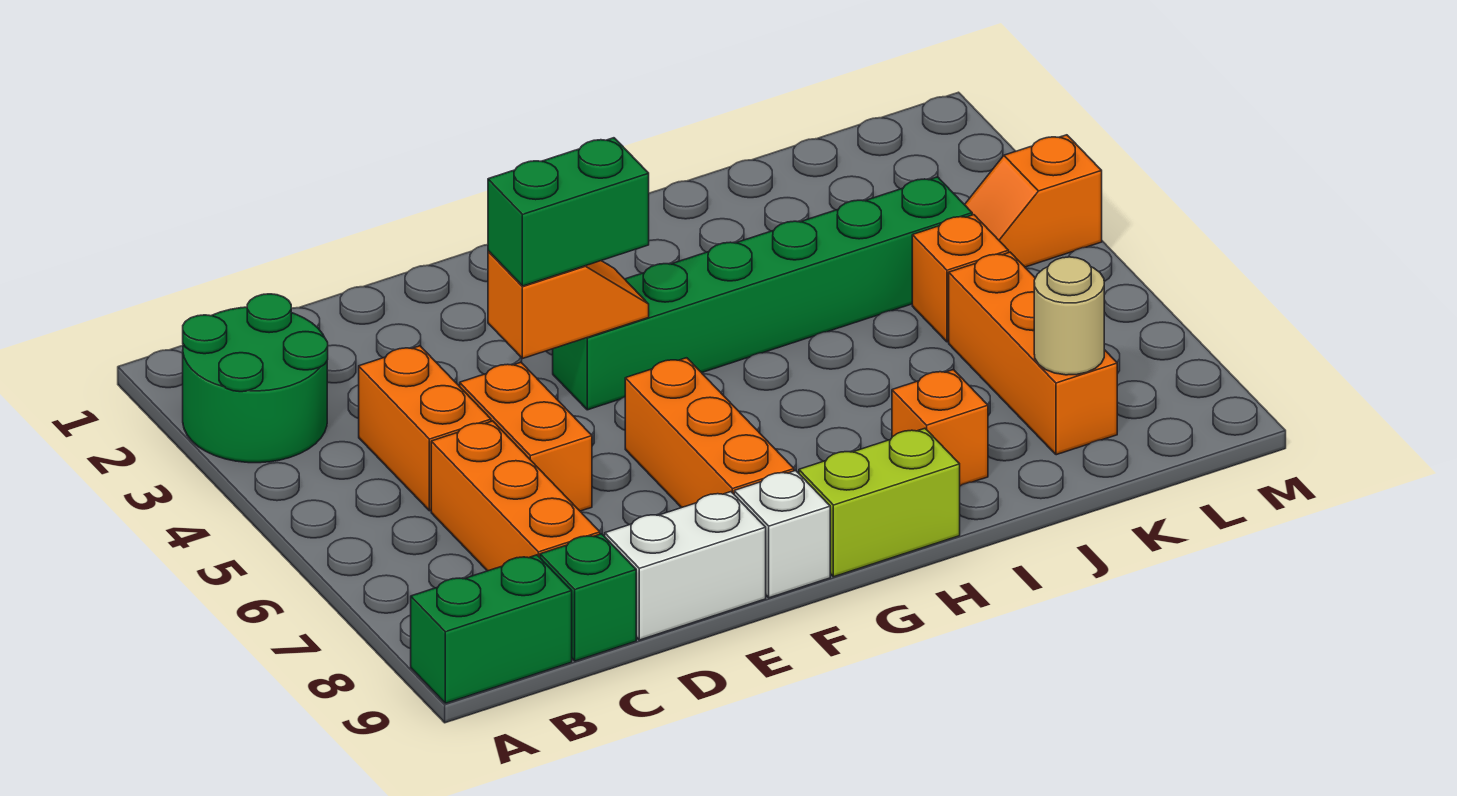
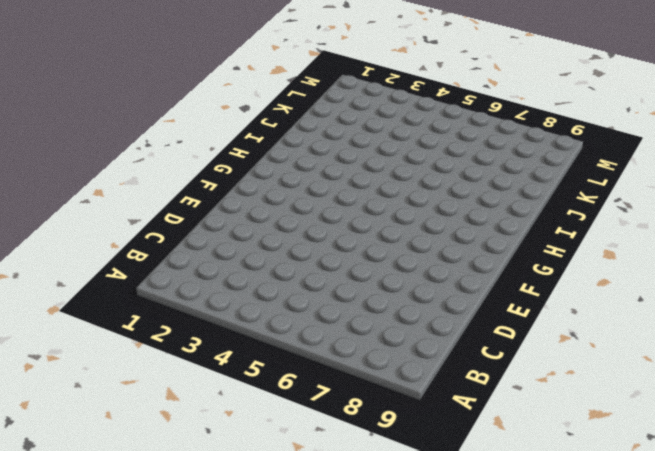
none -> green 2x2 round brick [183,294,328,463]
none -> green 1x2 brick [411,555,572,703]
none -> orange 1x2 brick [359,346,491,511]

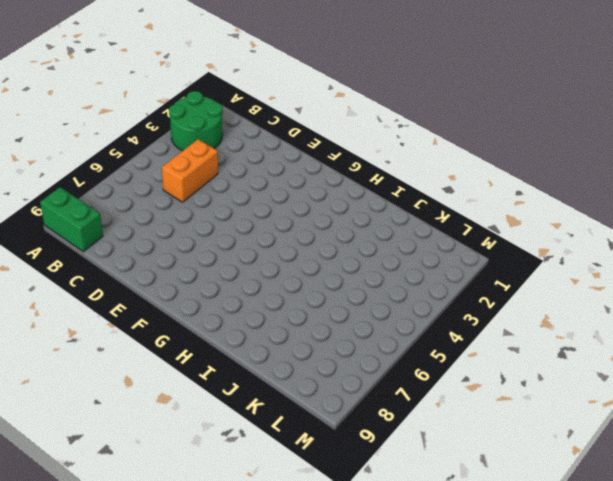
none -> orange 1x3 brick [431,421,600,571]
none -> green 1x1 brick [540,534,636,661]
none -> orange 1x2 brick [460,362,592,511]

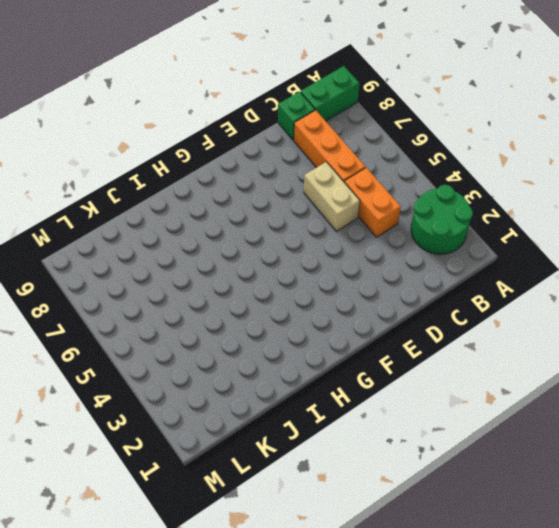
tan 1x2 brick [304,162,360,231] -> orange 1x2 brick [460,362,592,511]
none -> white 1x2 brick [605,492,766,640]
none -> green 1x6 brick [553,177,972,410]
none -> orange 1x3 brick [625,358,794,508]

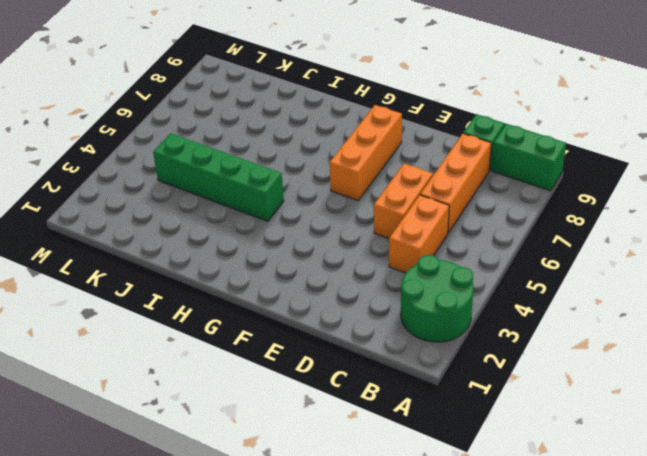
green 1x4 brick [153,133,284,221] -> green 1x6 brick [553,177,972,410]
none -> white 1x2 brick [605,492,766,640]
none -> white 1x1 brick [734,471,830,598]
none -> lime 1x2 brick [799,428,960,577]

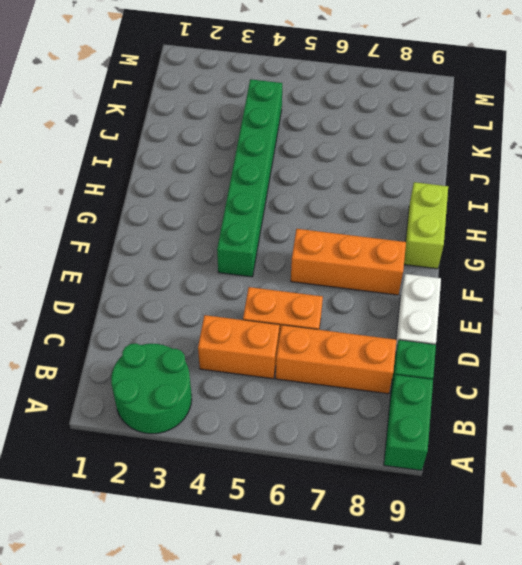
none -> white 1x1 brick [734,471,830,598]
none -> orange 1x1 brick [892,370,988,486]
none -> orange 1x1 brick [912,215,1009,342]

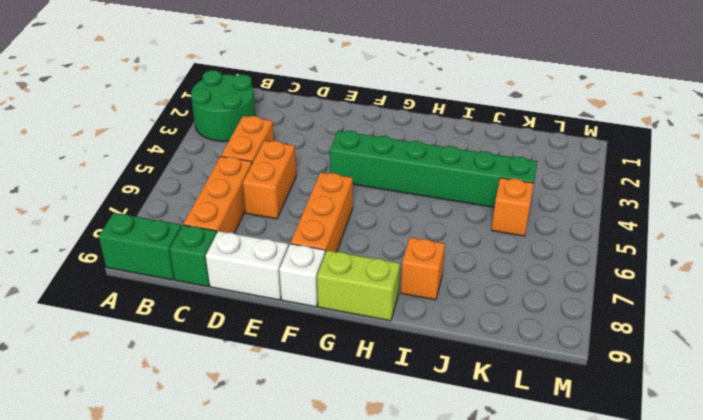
none -> orange 1x3 brick [949,252,1117,455]
none -> orange 1x2 slope [965,135,1102,267]
none -> orange 1x2 slope [488,251,649,359]

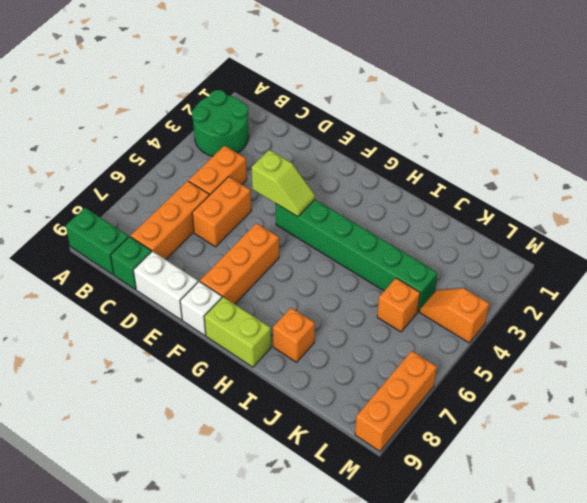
lime 1x2 slope [252,150,315,217] -> orange 1x2 slope [488,251,649,359]
orange 1x3 brick [355,351,437,451] -> orange 1x3 brick moved to [949,252,1117,455]
none -> tan 1x1 round brick [1034,257,1104,375]
none -> green 1x2 brick [488,138,649,286]

